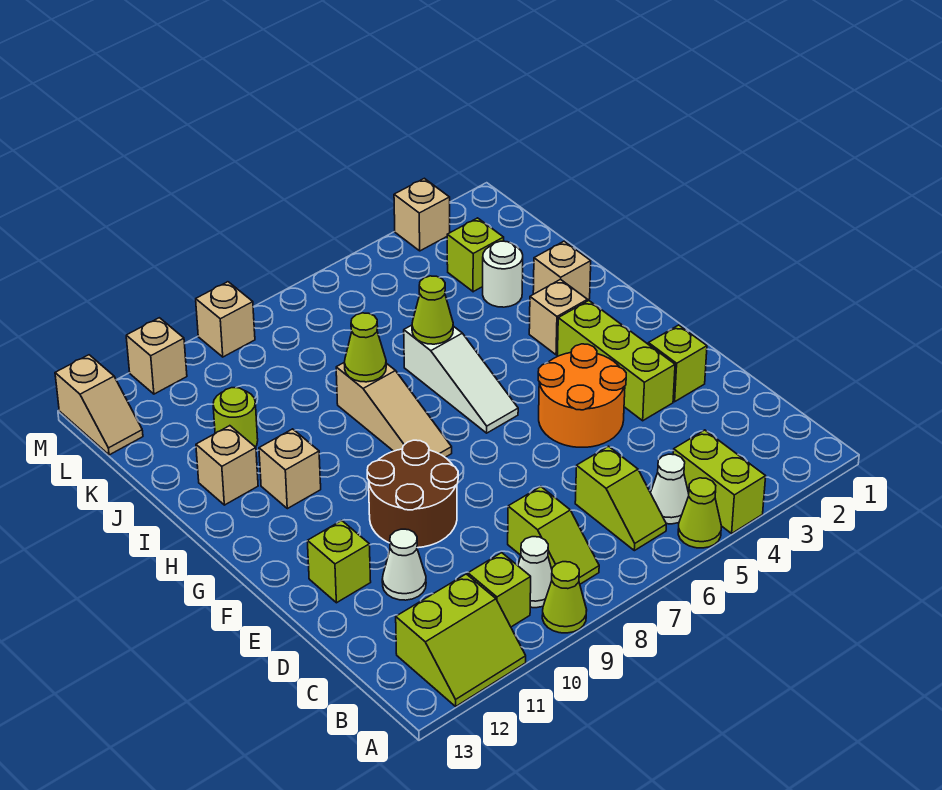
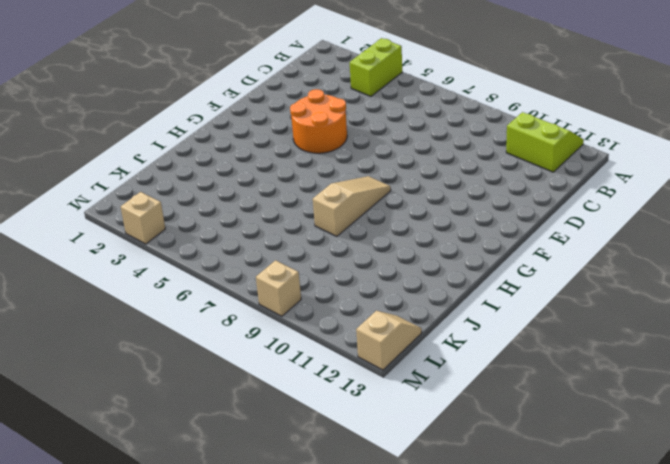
none -> lime 1x1 cone [678,478,721,548]
none -> lime 1x1 cone [542,562,587,633]
none -> white 1x1 cone [650,454,689,524]
none -> lime 1x2 slope [575,446,666,551]

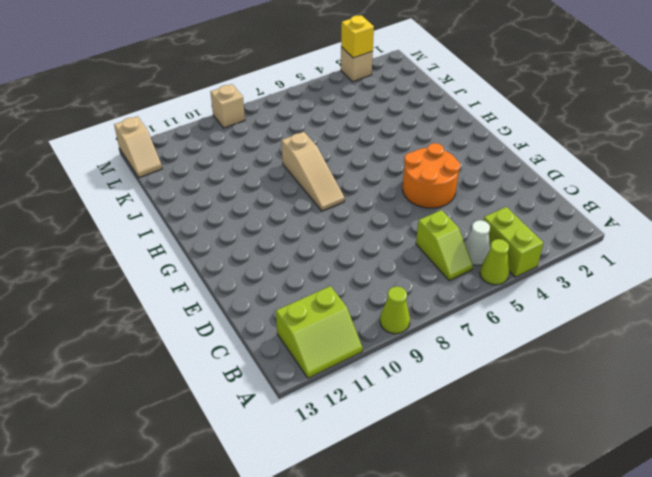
yellow 1x1 brick [341,15,374,58] -> none
none -> lime 1x2 slope [508,487,599,584]
none -> white 1x1 cone [518,537,552,608]
none -> lime 1x1 brick [468,553,531,627]
none -> white 1x1 cone [382,529,426,600]

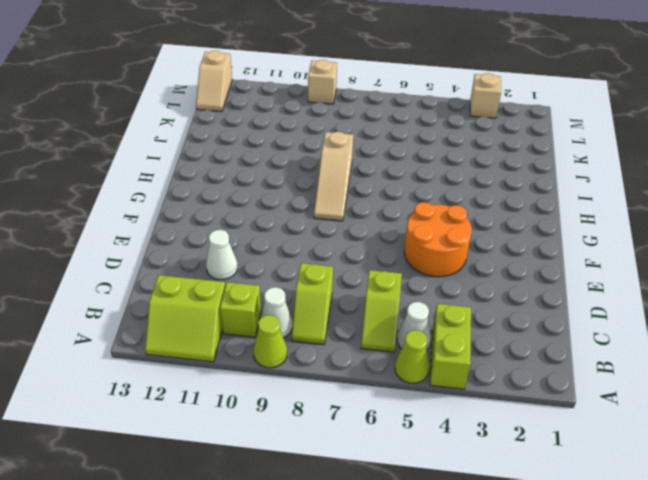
none -> lime 1x1 brick [648,325,707,402]
none -> lime 1x3 brick [557,301,675,421]
none -> brown 2x2 round brick [367,440,458,548]
none -> lime 1x1 brick [307,521,371,603]

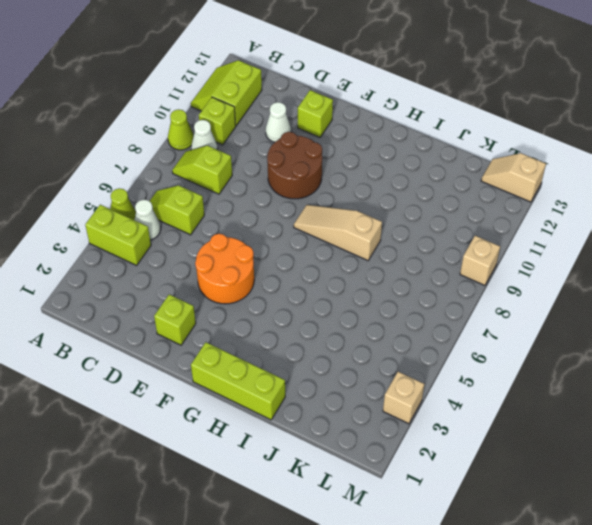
lime 1x3 brick [191,342,285,420] -> lime 1x3 brick moved to [557,301,675,421]
none -> white 1x3 slope [404,325,518,433]
none -> tan 1x1 brick [529,279,588,355]
none -> tan 1x1 brick [259,429,321,509]
none -> tan 1x1 brick [533,241,591,300]

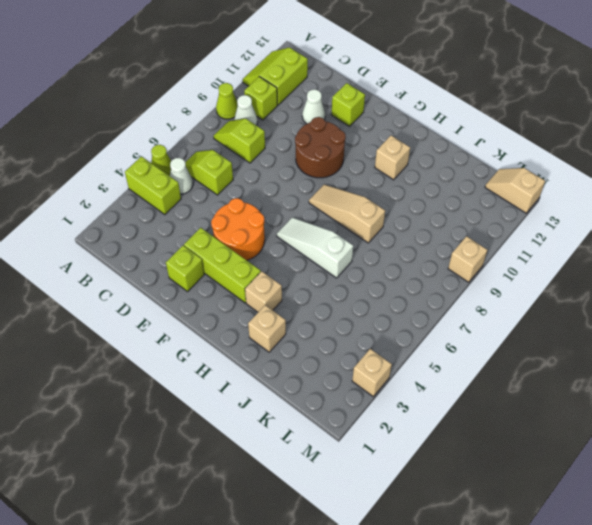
none -> tan 1x1 brick [196,426,258,505]
none -> white 1x1 round brick [483,241,523,307]
none -> lime 1x1 round brick [213,388,258,447]
none -> lime 1x1 brick [447,218,504,292]

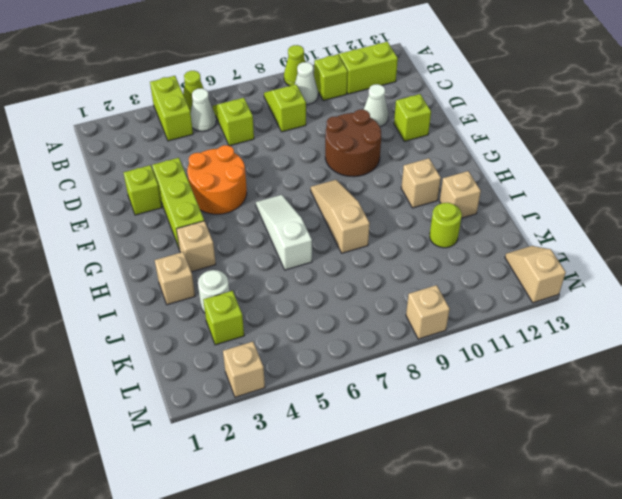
none -> tan 1x1 brick [126,318,187,394]
none -> lime 1x1 cone [412,276,453,344]
none -> lime 1x1 cone [344,313,386,382]

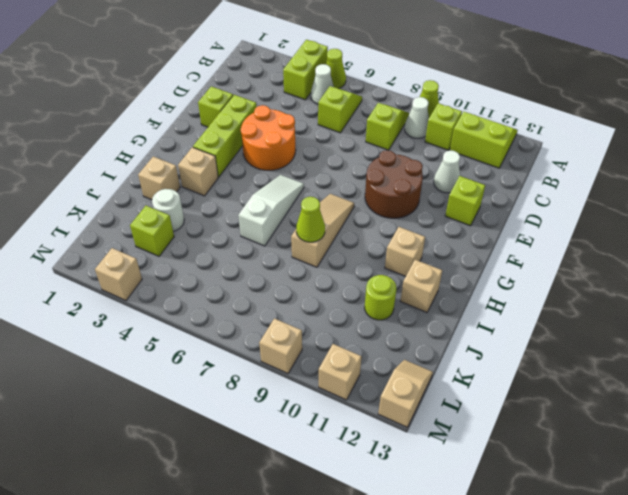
none -> lime 1x1 cone [412,276,453,344]

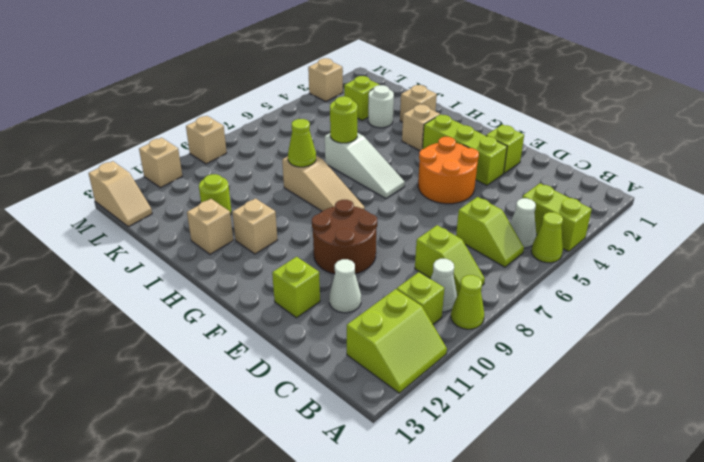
lime 1x1 round brick [330,96,357,143] -> lime 1x1 cone [412,276,453,344]

